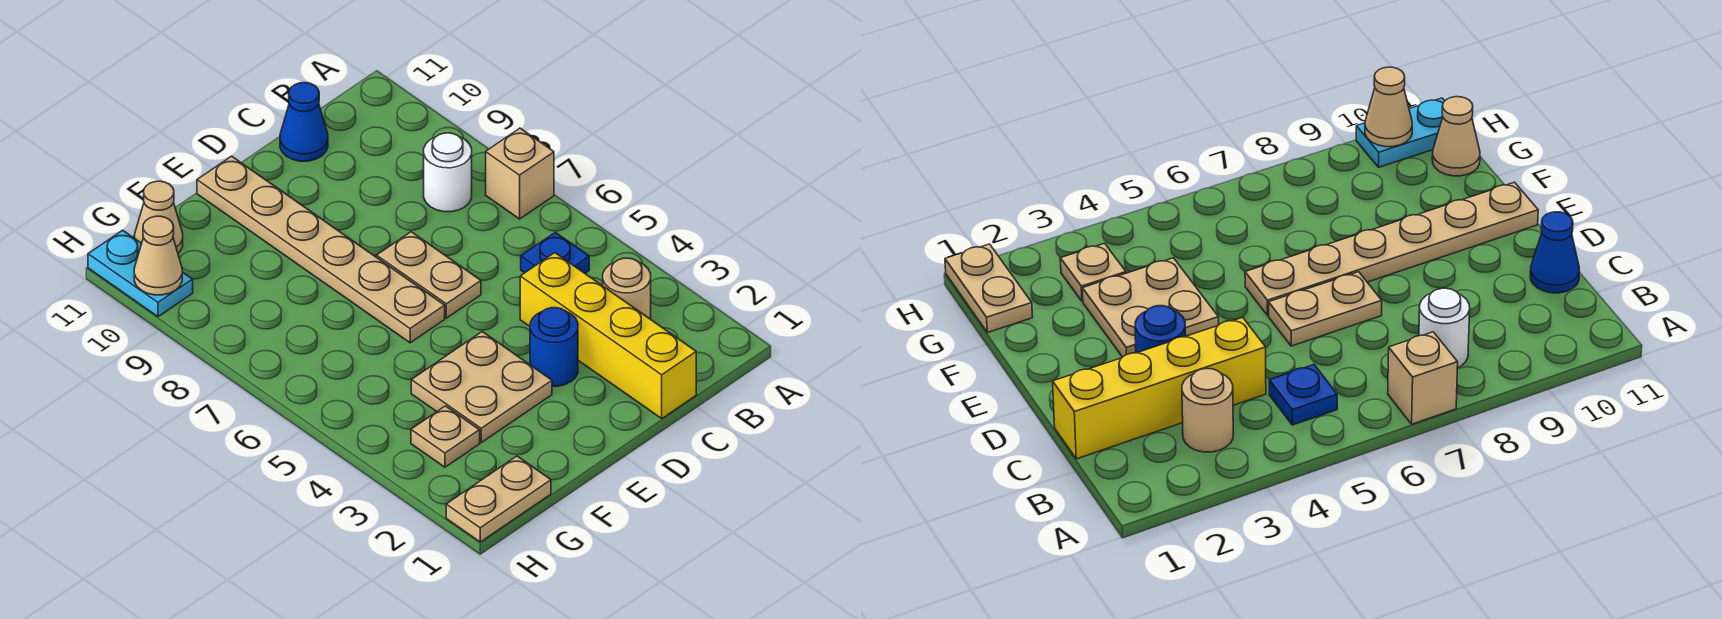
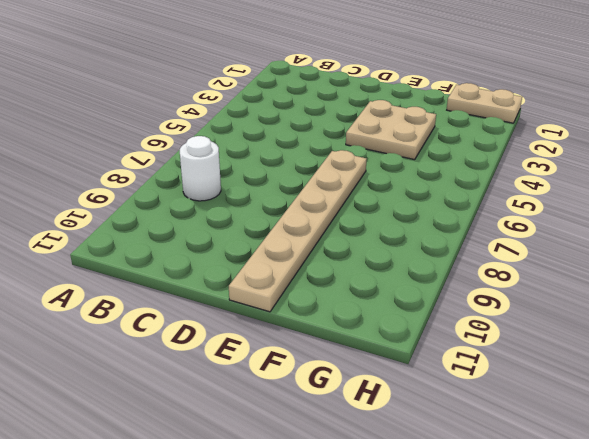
none -> tan 1x1 brick [486,128,554,219]
none -> tan 1x1 round brick [603,258,651,319]
none -> blue 1x1 plate [521,232,589,273]

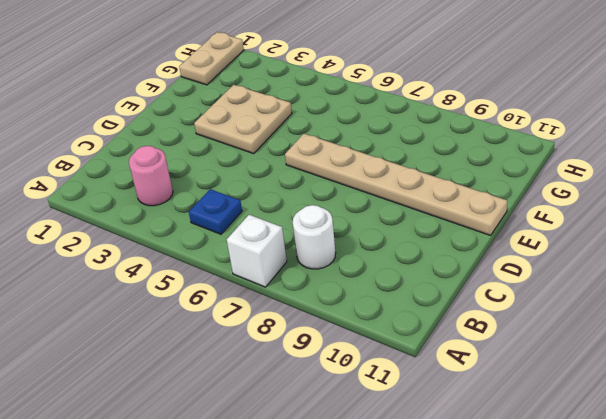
white 1x1 brick [227,215,287,287] -> tan 1x1 brick [486,128,554,219]
pink 1x1 round brick [129,146,173,206] -> tan 1x1 round brick [603,258,651,319]
none -> yellow 1x4 brick [520,253,696,418]
none -> blue 1x1 cone [280,83,328,161]
none -> blue 1x1 round brick [530,308,578,386]

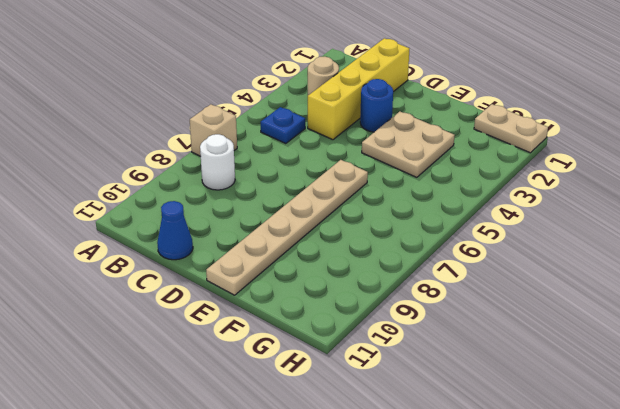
none -> tan 1x2 plate [377,232,481,318]
none -> tan 1x1 plate [411,406,480,467]
none -> tan 1x1 cone [135,181,183,253]

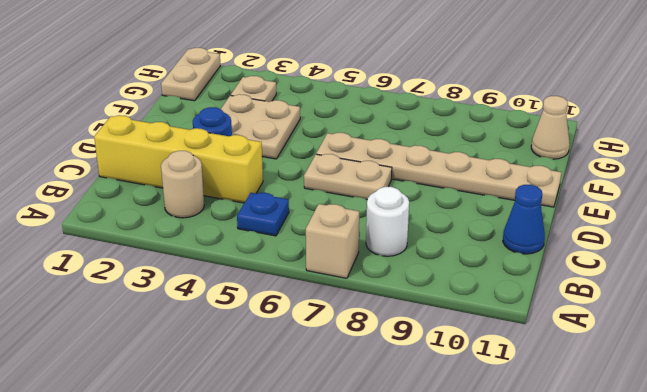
none -> cyan 1x2 plate [88,230,193,317]
none -> tan 1x1 cone [134,216,182,295]

